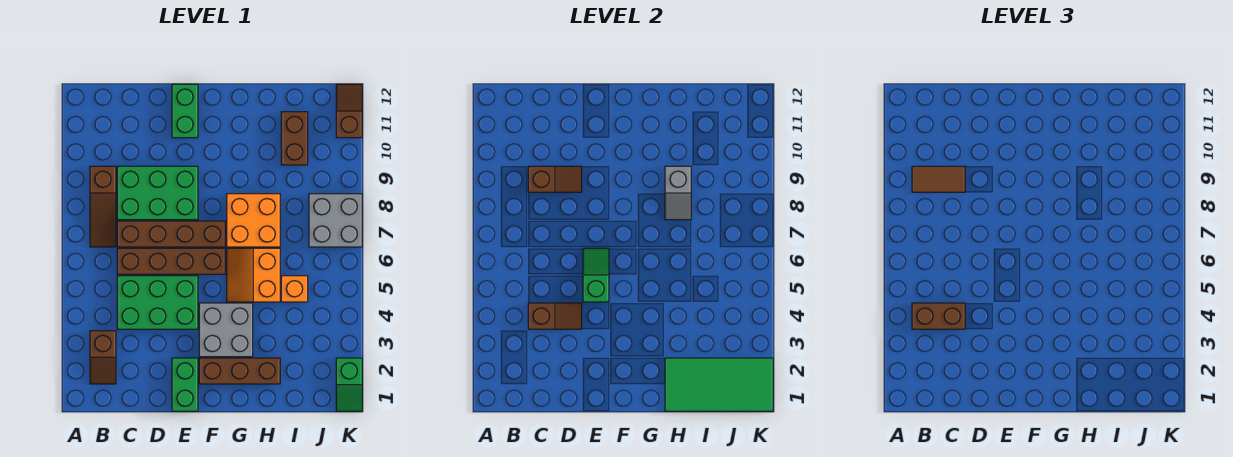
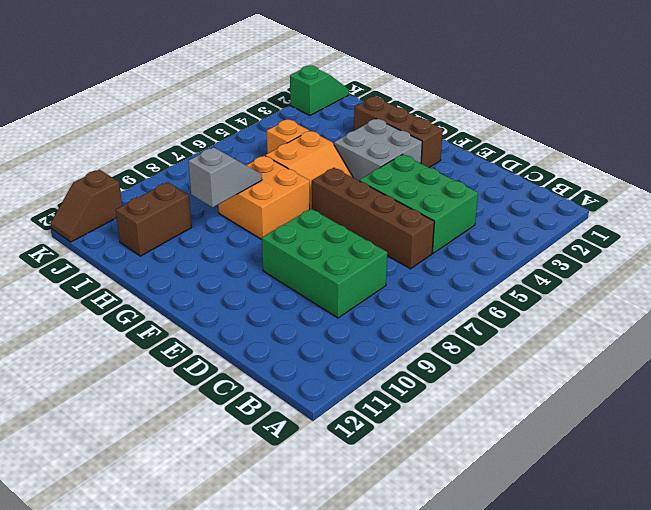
none -> brown 1x2 slope [90,331,116,384]
none -> brown 1x3 slope [90,166,116,247]
none -> brown 1x4 brick [117,221,225,247]

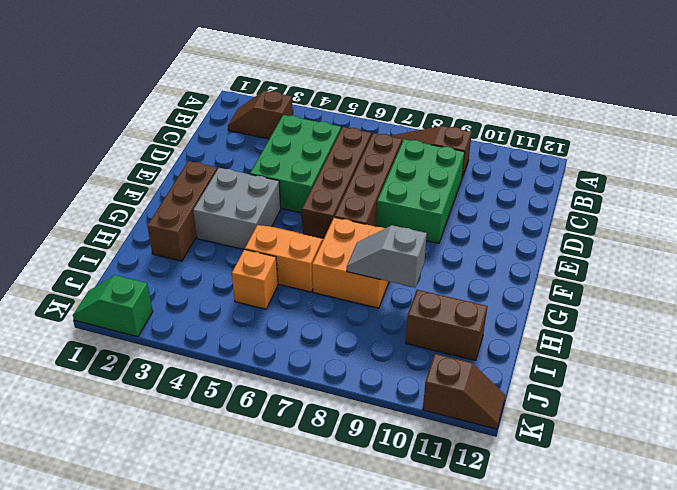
none -> green 1x2 brick [172,358,198,411]
none -> green 1x2 brick [172,84,198,138]
none -> grey 2x2 brick [309,194,362,247]

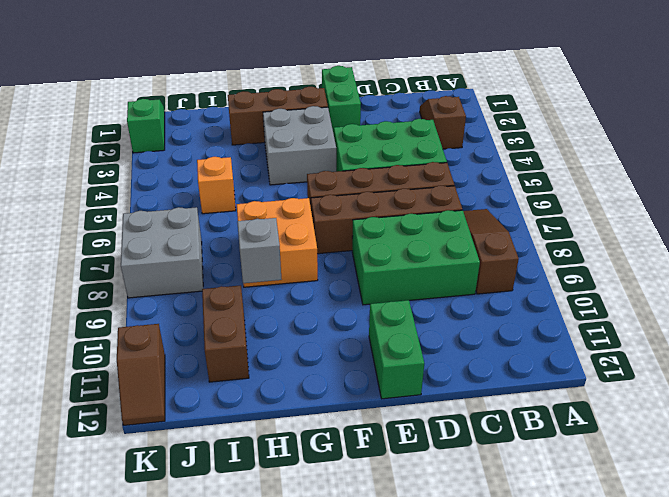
none -> orange 2x2 slope [227,248,280,302]
none -> brown 1x2 slope [528,303,582,329]
none -> brown 1x2 slope [528,166,582,192]

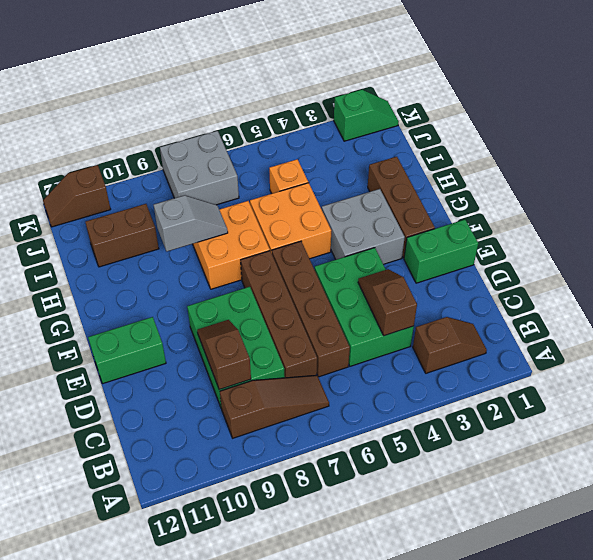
orange 2x2 brick [250,183,331,259] -> orange 2x2 slope [227,248,280,302]
none -> green 1x2 slope [583,248,609,302]
none -> green 2x4 tile [665,358,773,411]
none -> brown 1x2 brick [912,303,965,329]

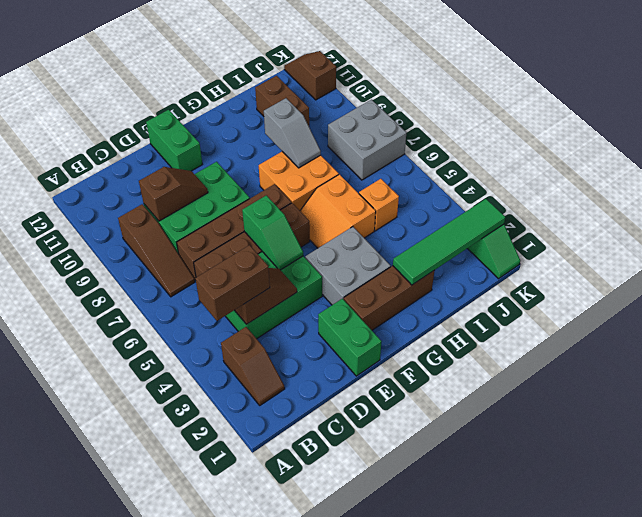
green 1x2 slope [242,195,303,270] -> green 1x2 slope turned to [583,248,609,302]
green 1x4 tile [393,199,505,285] -> green 2x4 tile [665,358,773,411]
none -> brown 1x2 tile [912,166,965,192]

